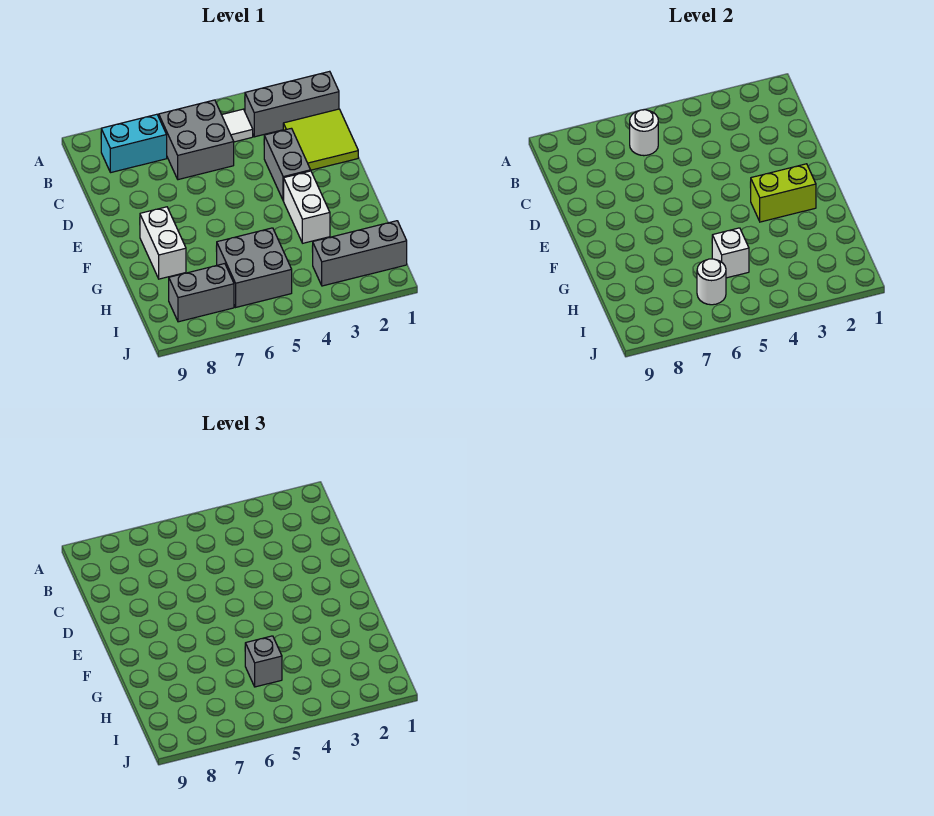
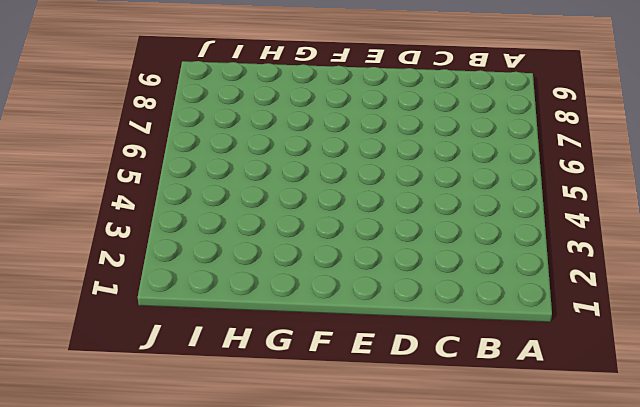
none -> grey 1x3 brick [245,71,339,137]
none -> white 1x1 tile [222,109,253,142]
none -> grey 2x2 brick [159,100,234,180]

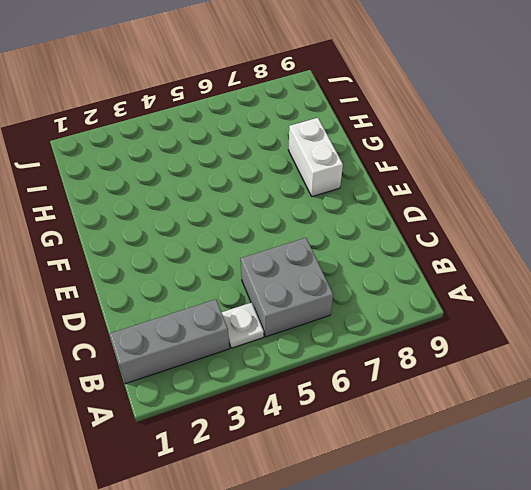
white 1x1 plate [222,303,264,348] -> white 1x1 tile [222,109,253,142]
none -> cyan 1x2 brick [101,114,167,173]
none -> lime 2x2 tile [283,109,358,170]
none -> grey 1x2 brick [264,128,311,201]

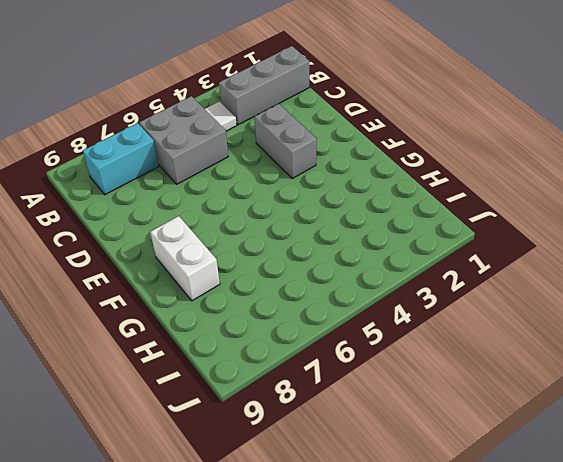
none -> lime 2x2 tile [283,109,358,170]
none -> white 1x2 brick [284,171,330,243]
none -> grey 2x2 brick [216,228,292,307]

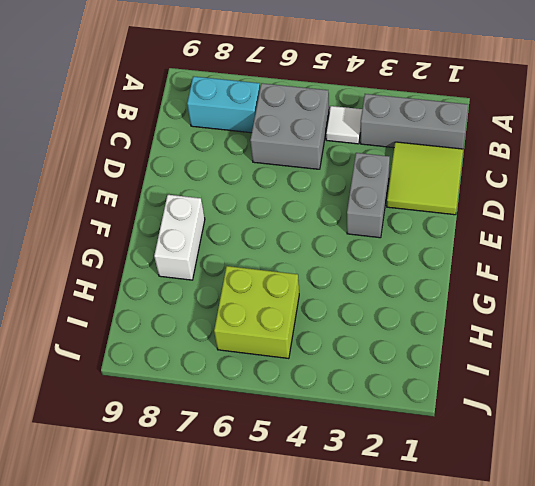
lime 2x2 brick [214,266,299,359] -> grey 2x2 brick [216,228,292,307]
none -> white 1x2 brick [284,171,330,243]
none -> grey 1x3 brick [312,221,407,286]
none -> grey 1x2 brick [169,264,234,322]

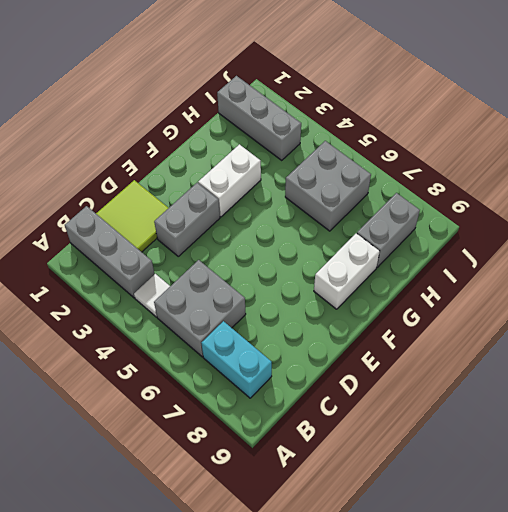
grey 1x2 brick [357,193,420,267] -> grey 1x2 brick turned to [169,264,234,322]
none -> white 1x1 round brick [630,110,658,156]
none -> lime 1x2 brick [751,164,816,222]
none -> white 1x1 brick [712,228,749,278]

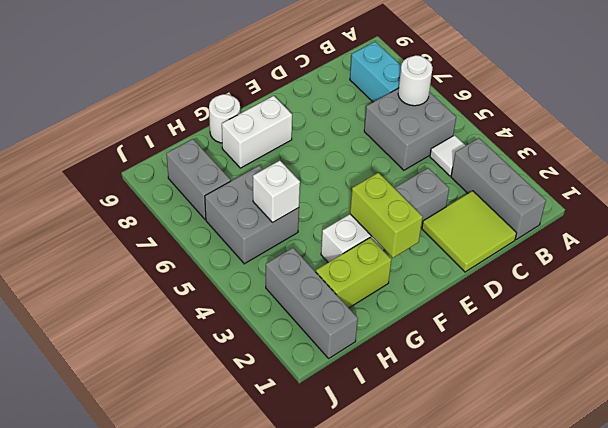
lime 1x2 brick [316,237,391,308] -> none
white 1x1 round brick [209,94,240,143] -> white 1x1 round brick moved to [697,259,726,305]
none -> grey 1x1 brick [245,636,282,687]

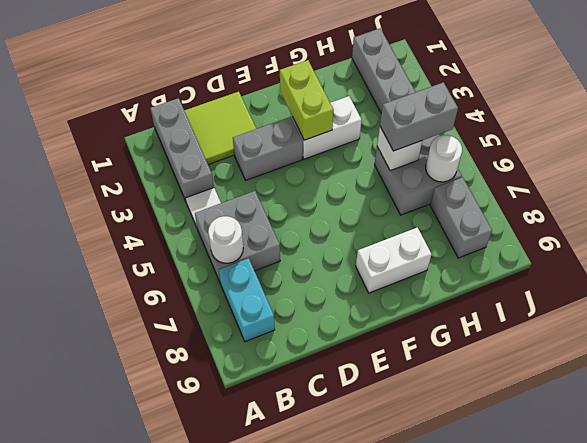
grey 1x2 brick [380,82,458,151] -> grey 1x1 brick [245,636,282,687]

